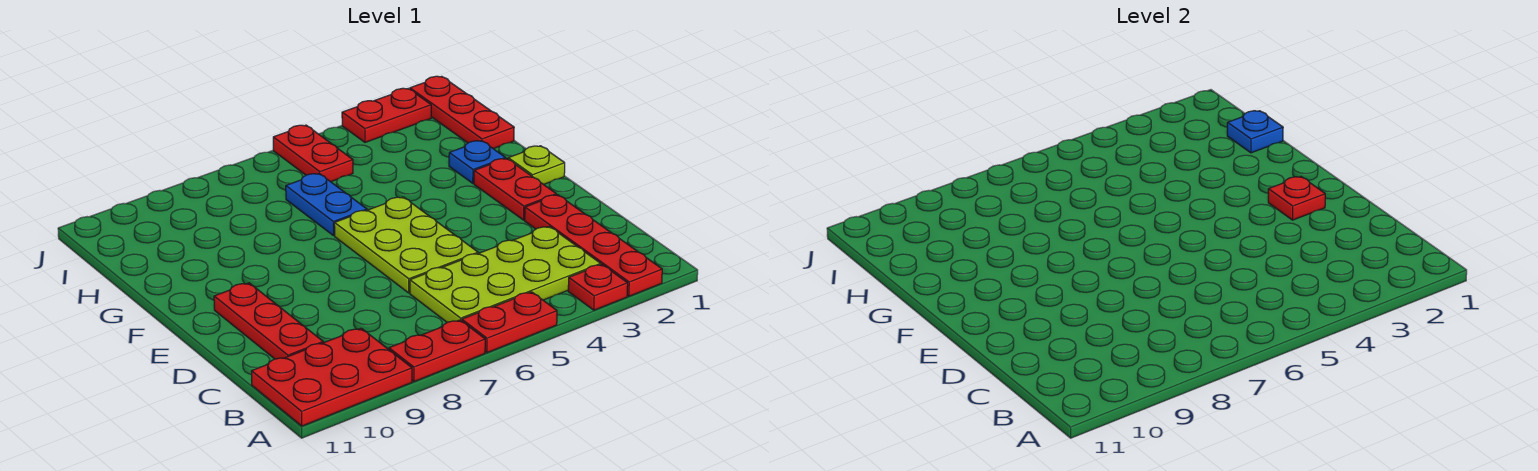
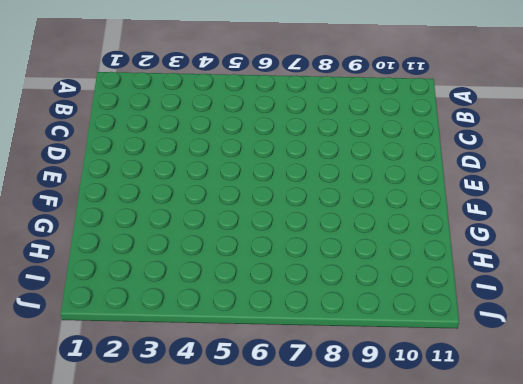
none -> red 1x4 plate [525,195,662,296]
none -> red 1x1 plate [568,265,628,310]
none -> red 1x2 plate [462,292,557,353]

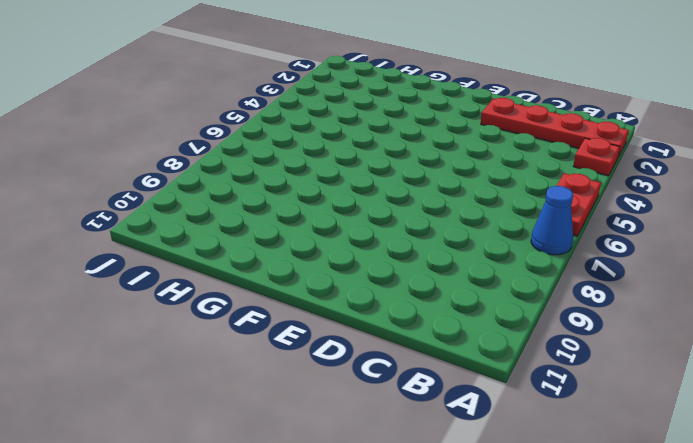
blue 1x1 cone [531,186,573,255] -> red 1x2 plate [389,320,485,382]
none -> red 2x3 plate [251,328,412,426]
none -> lime 2x4 plate [410,227,601,322]
none -> red 1x3 plate [214,283,323,359]

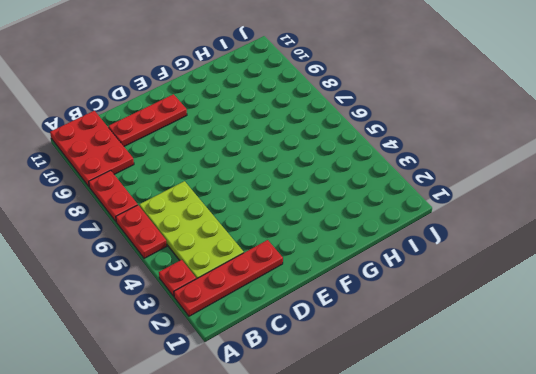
none -> lime 2x3 plate [334,197,478,293]
none -> red 1x2 plate [474,158,556,220]
none -> lime 1x1 plate [508,146,565,185]

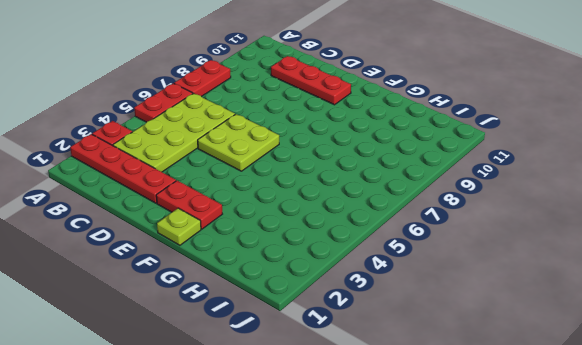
lime 2x2 plate [198,114,279,171] -> lime 2x3 plate [334,197,478,293]
none -> red 2x3 plate [251,328,412,426]
none -> blue 1x1 plate [449,141,505,183]
none -> blue 1x2 plate [286,173,367,236]

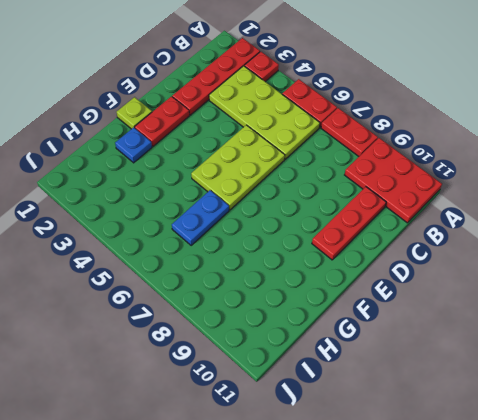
none -> red 1x3 plate [410,76,514,149]
none -> red 1x2 plate [273,125,353,182]
none -> red 1x2 plate [342,88,431,142]

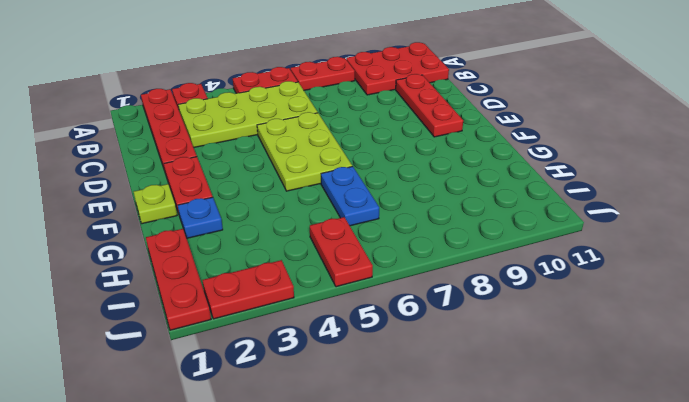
none -> red 1x1 plate [1268,177,1325,220]
none -> blue 1x1 plate [1227,111,1283,153]

